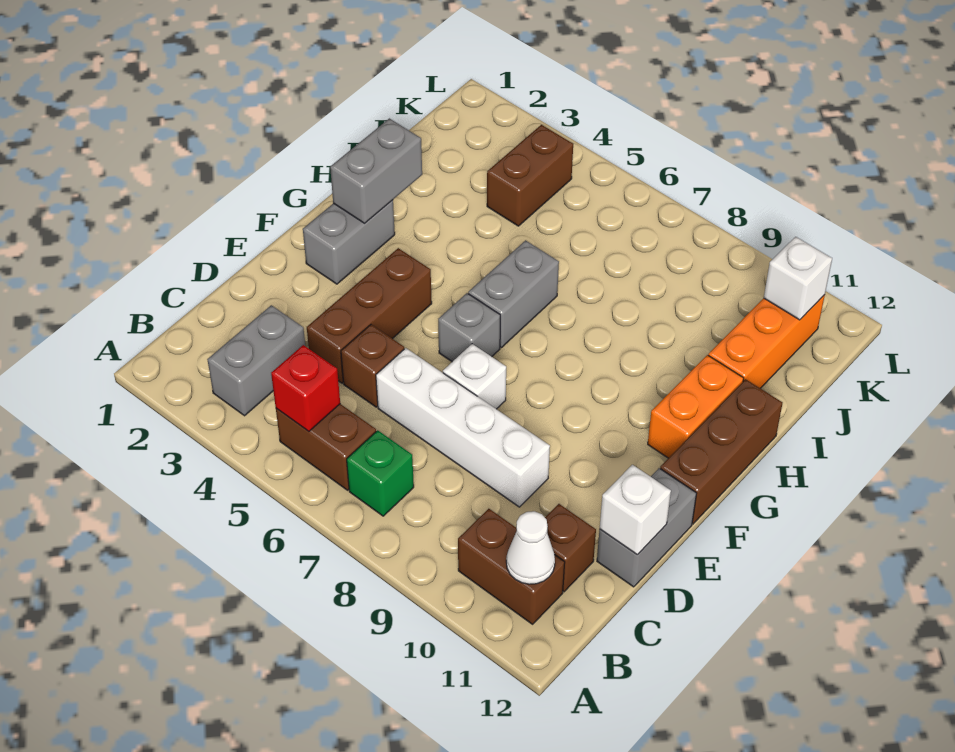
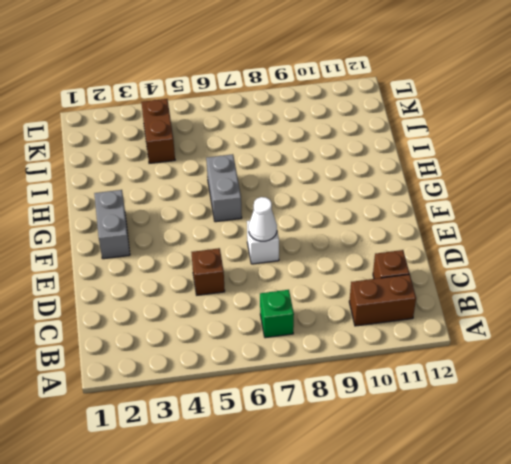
white 1x1 cone [249,197,277,241] -> white 1x1 cone moved to [506,511,555,584]
none -> grey 1x2 brick [207,305,305,416]
none -> brown 1x2 brick [276,404,376,490]
none -> brown 1x3 brick [307,248,432,383]

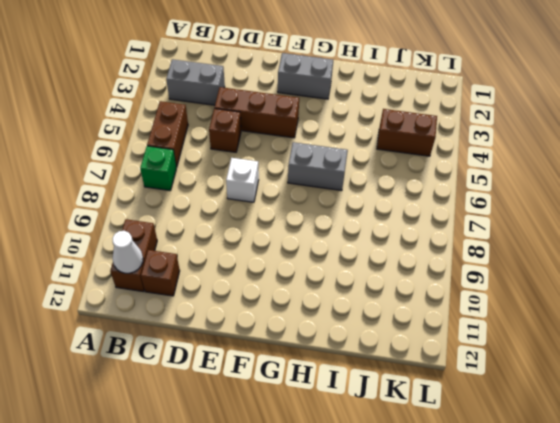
none -> white 1x4 brick [376,348,550,507]
none -> grey 1x2 brick [597,468,697,587]
none -> grey 1x1 brick [438,293,500,362]

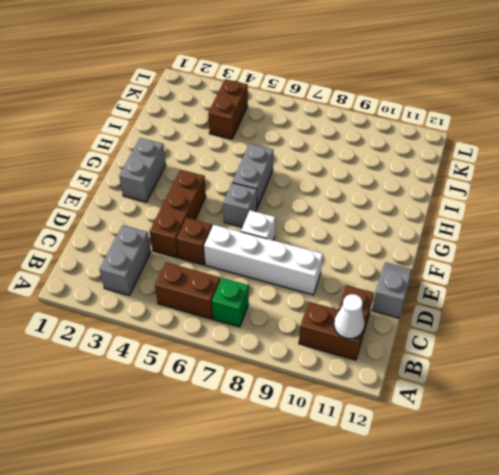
grey 1x2 slope [372,262,412,318] -> grey 1x2 brick [597,468,697,587]
none -> brown 1x3 brick [660,379,783,524]
none -> orange 1x2 brick [648,355,744,458]
none -> orange 1x3 brick [708,295,825,388]

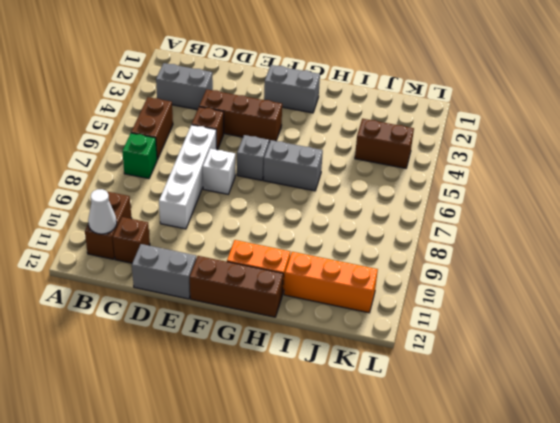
none -> red 1x1 brick [271,345,340,431]
none -> white 1x1 brick [600,465,671,554]
none -> grey 1x2 brick [330,118,422,223]

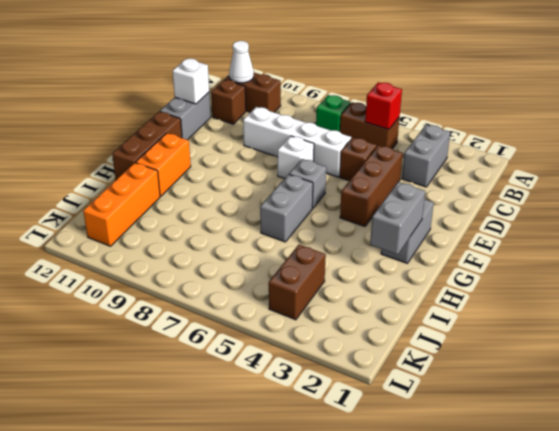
none -> white 1x1 brick [764,237,832,320]

